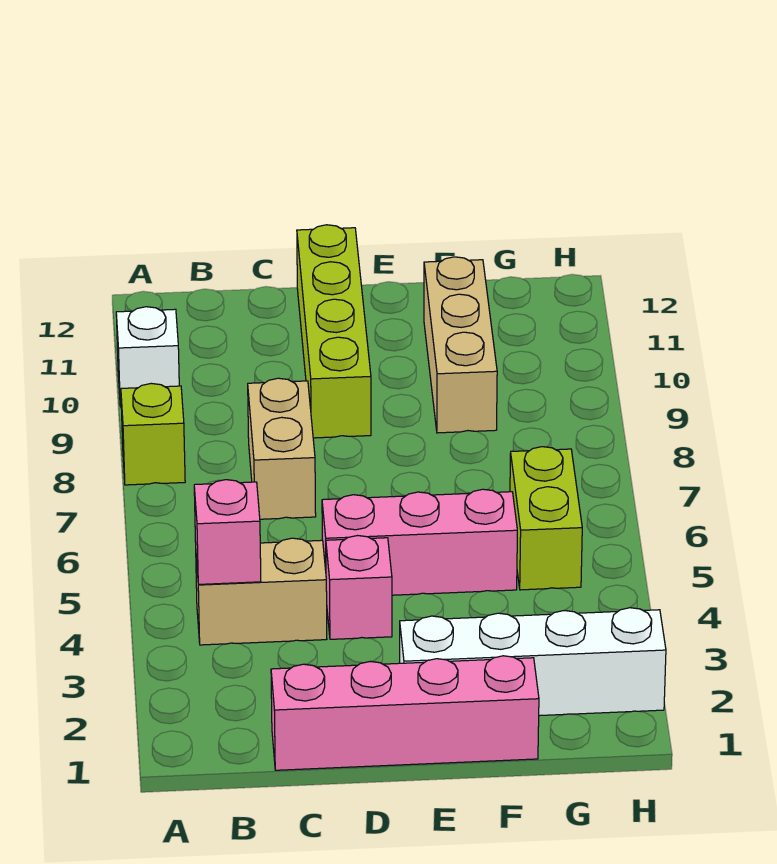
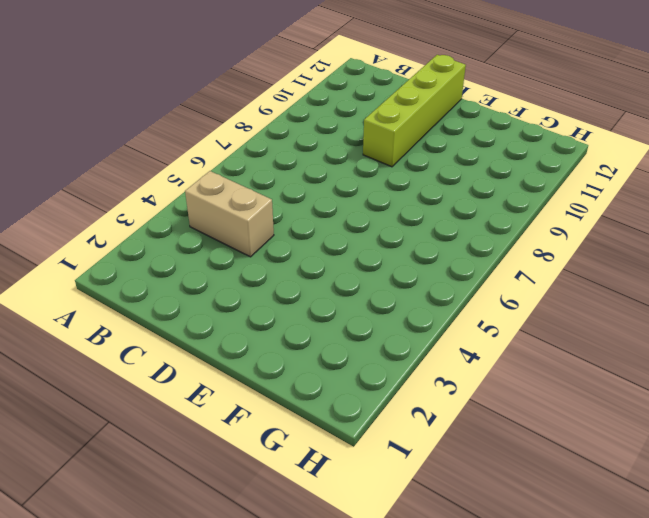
none -> lime 1x1 brick [121,383,185,485]
none -> white 1x1 brick [116,307,179,407]
none -> pink 1x4 brick [271,656,539,770]

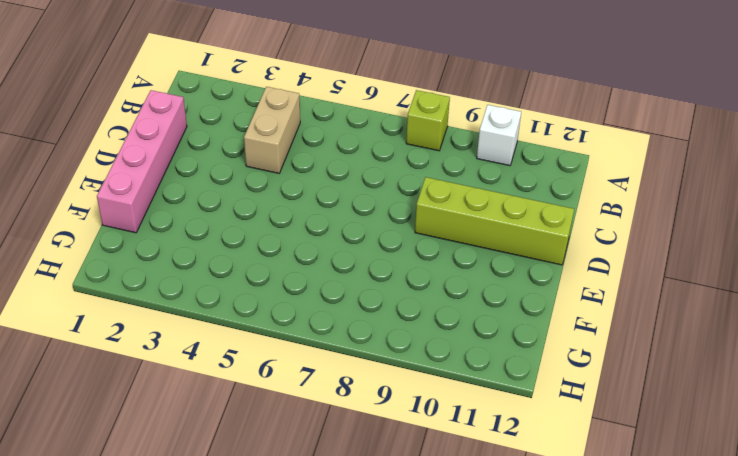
none -> tan 1x2 brick [248,378,316,519]
none -> pink 1x1 brick [326,536,392,639]
none -> pink 1x3 brick [322,489,517,595]

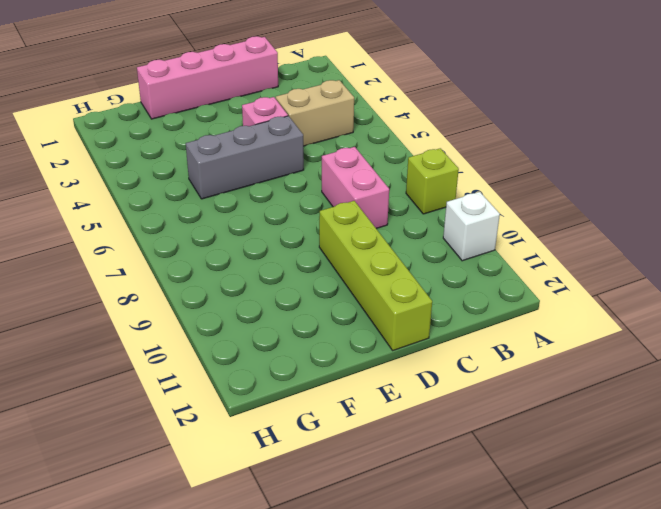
pink 1x2 brick [322,147,389,229] -> tan 1x2 brick [248,378,316,519]
grey 1x3 brick [186,116,304,199] -> pink 1x3 brick [322,489,517,595]
none -> white 1x4 brick [400,608,666,716]
none -> tan 1x3 brick [424,257,497,433]
none -> lime 1x2 brick [510,447,582,590]

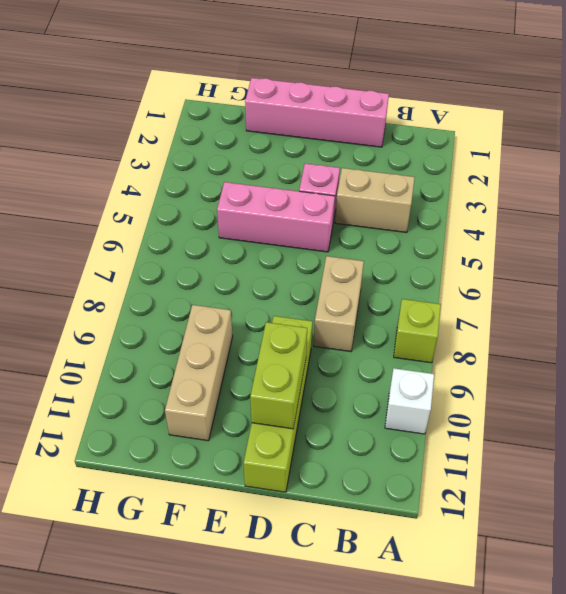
lime 1x2 brick [250,322,307,429] -> lime 1x2 brick moved to [510,447,582,590]
none -> white 1x4 brick [400,608,666,716]
none -> pink 1x1 brick [194,480,261,584]

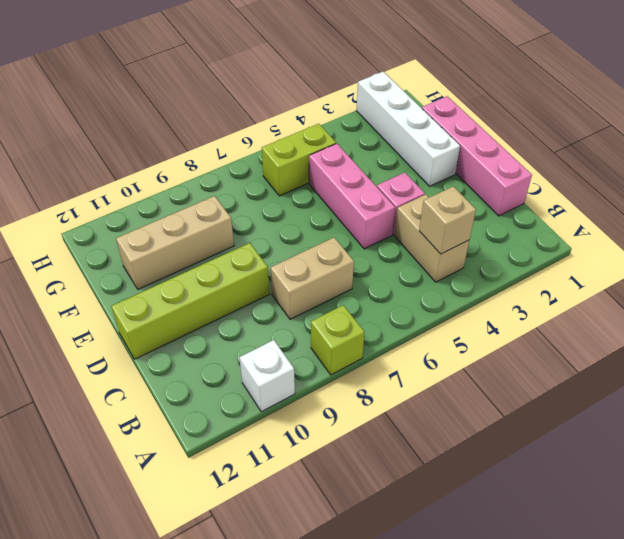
tan 1x1 brick [419,186,476,254] -> pink 1x1 brick [194,480,261,584]

